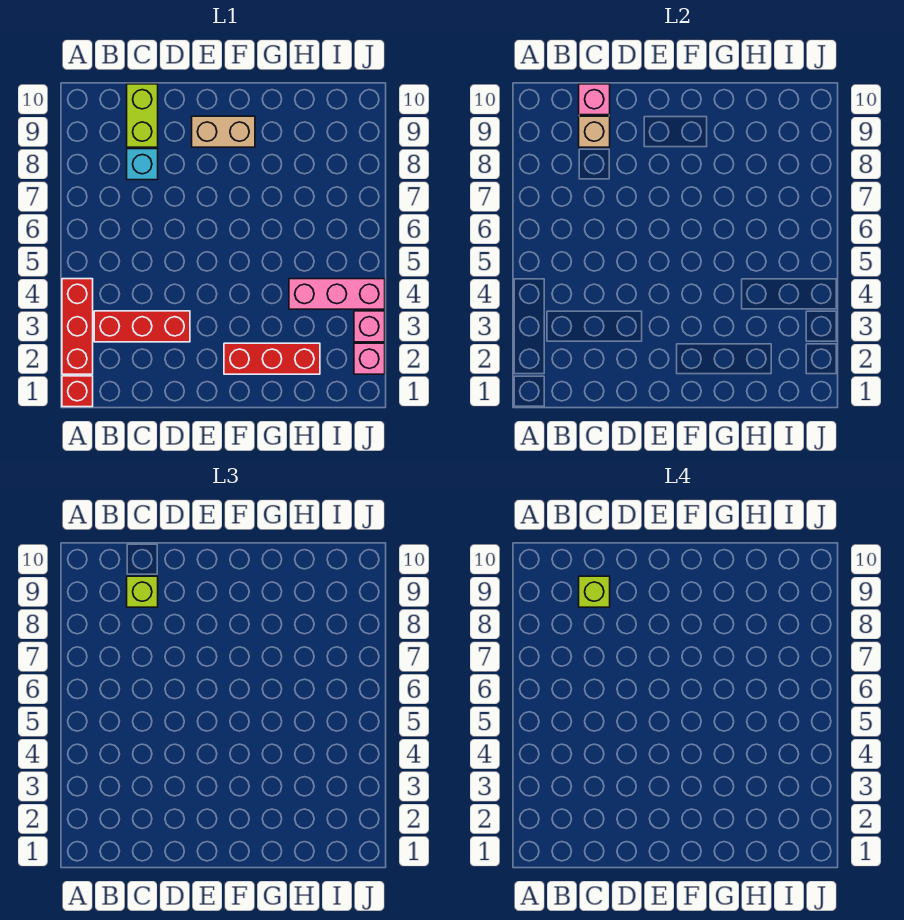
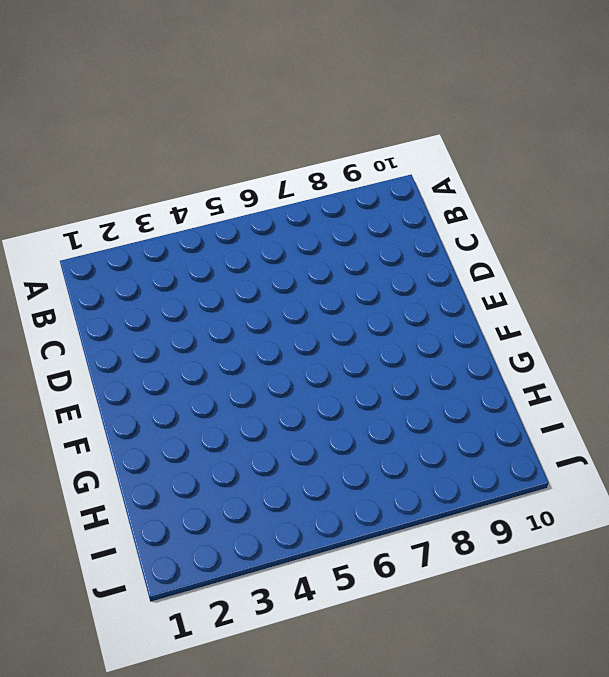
none -> red 1x1 brick [62,376,93,407]
none -> red 1x3 brick [62,279,93,374]
none -> red 1x3 brick [94,311,190,342]

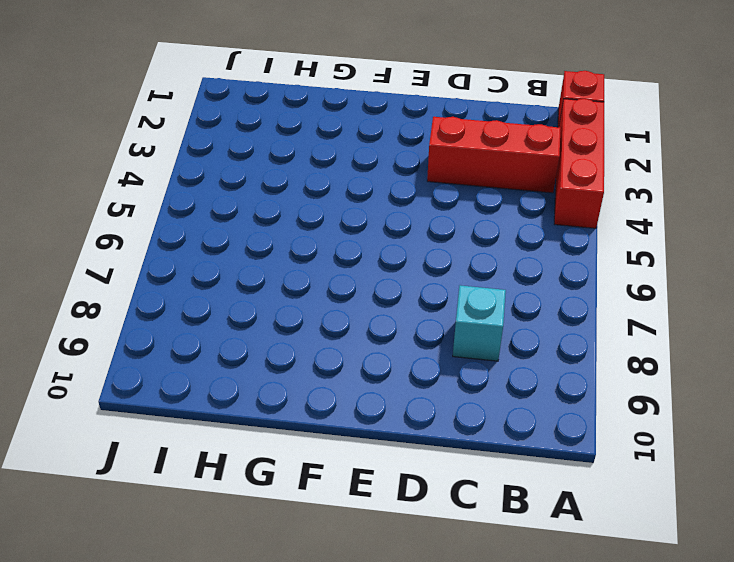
none -> lime 1x2 brick [127,84,158,147]
none -> tan 1x2 brick [192,116,255,147]
none -> red 1x3 brick [224,343,320,374]

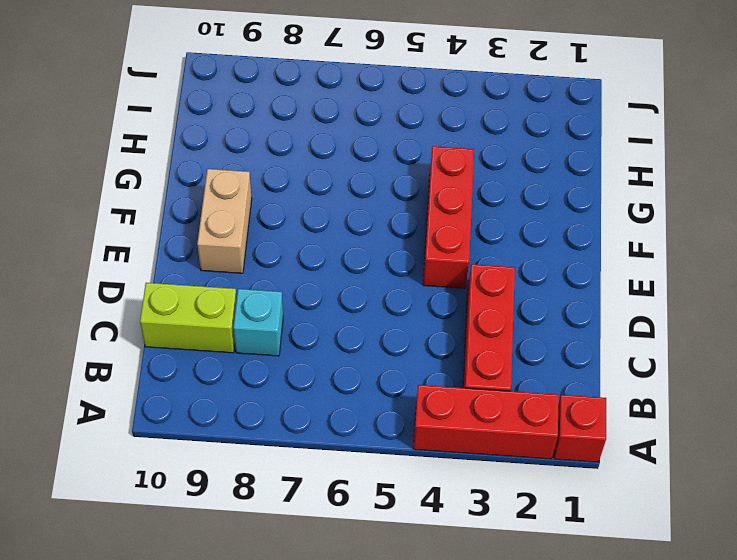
red 1x3 brick [423,146,474,288] -> red 1x3 brick moved to [224,343,320,374]
none -> pink 1x3 brick [289,279,385,309]
none -> pink 1x1 brick [354,343,385,374]
none -> pink 1x1 brick [354,311,385,342]

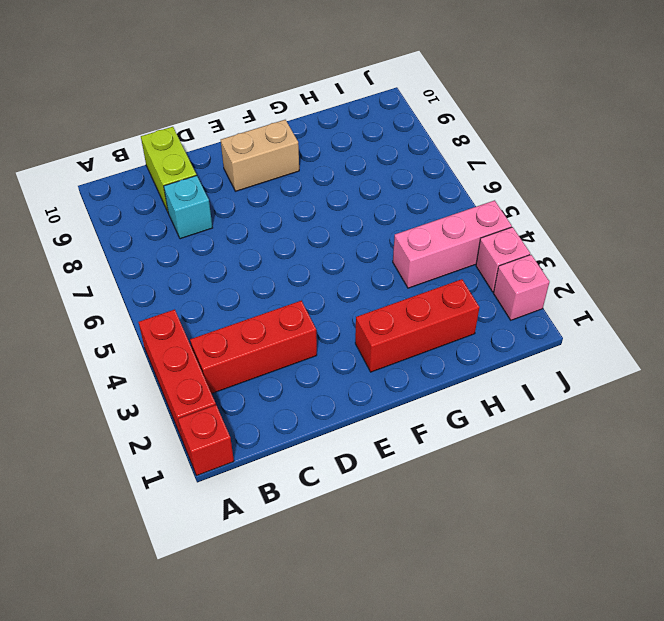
none -> tan 1x1 brick [579,116,610,147]
none -> pink 1x1 brick [579,84,610,115]
none -> lime 1x1 brick [127,576,158,607]

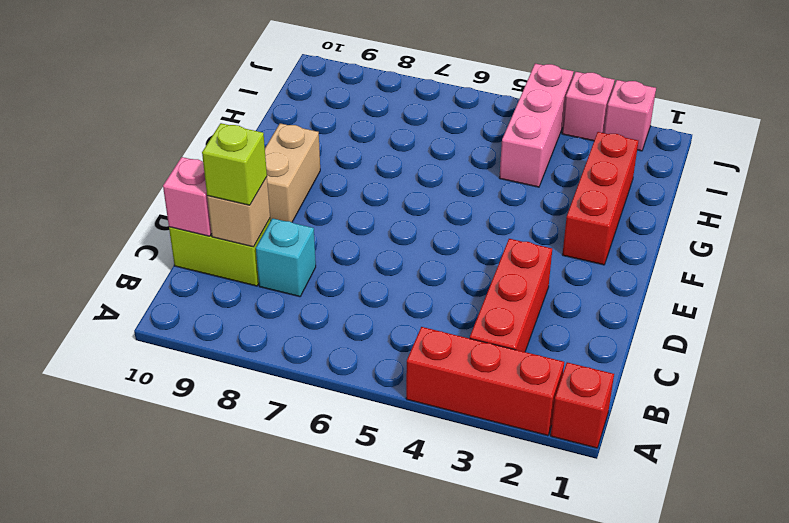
none -> lime 1x1 brick [579,576,610,607]

